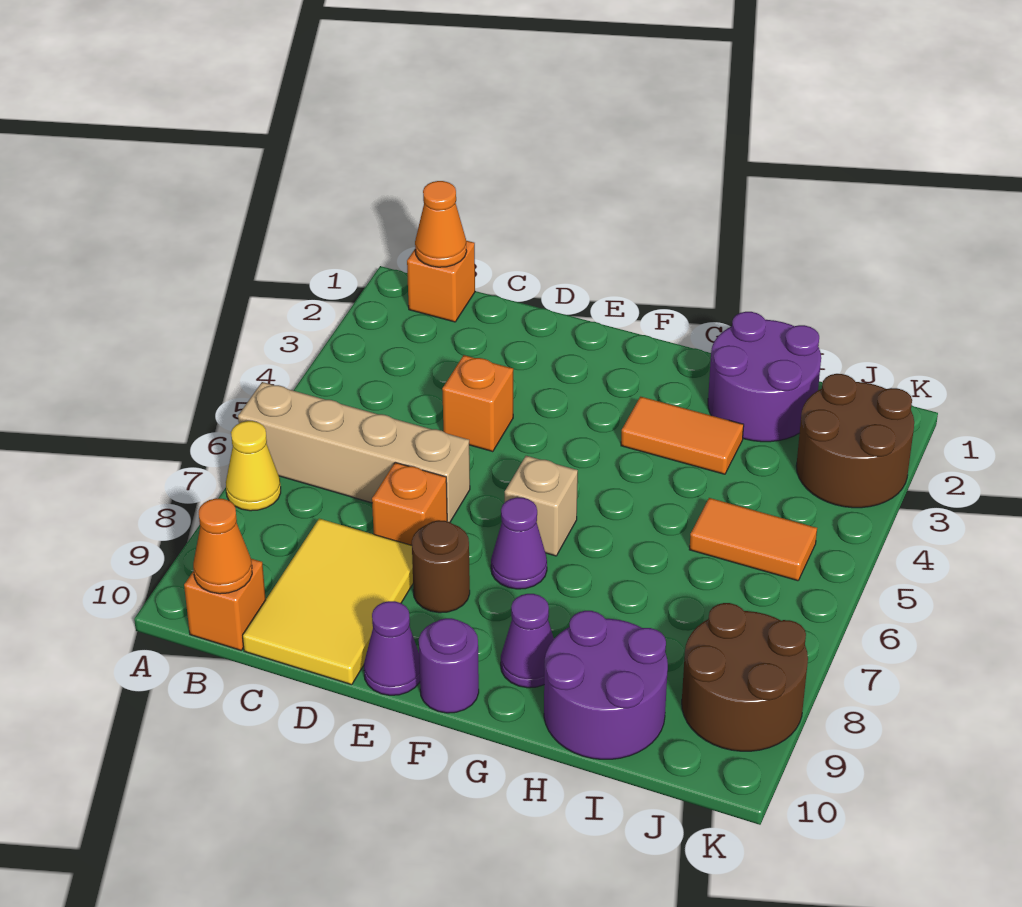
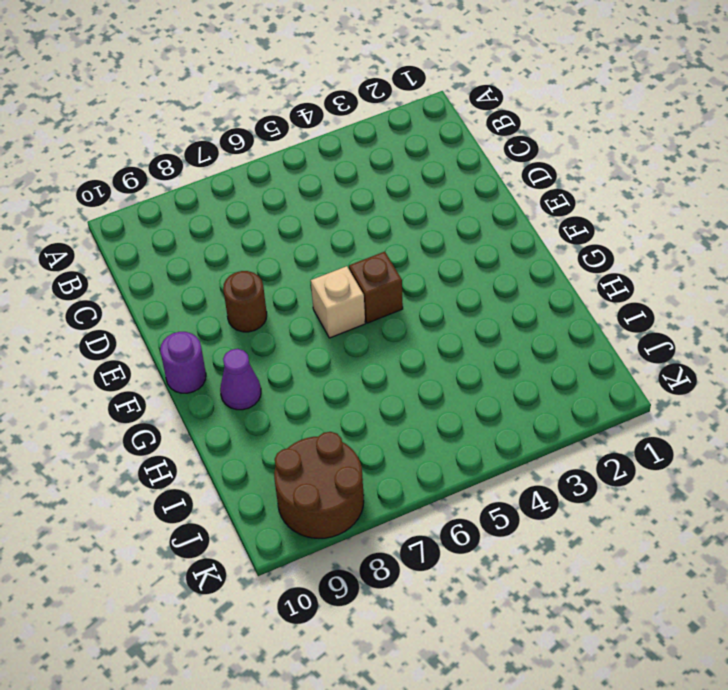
brown 1x1 brick [349,251,403,323] -> none
none -> tan 1x4 brick [238,382,470,522]
none -> yellow 1x1 cone [226,421,281,511]
none -> orange 1x1 brick [407,241,475,322]

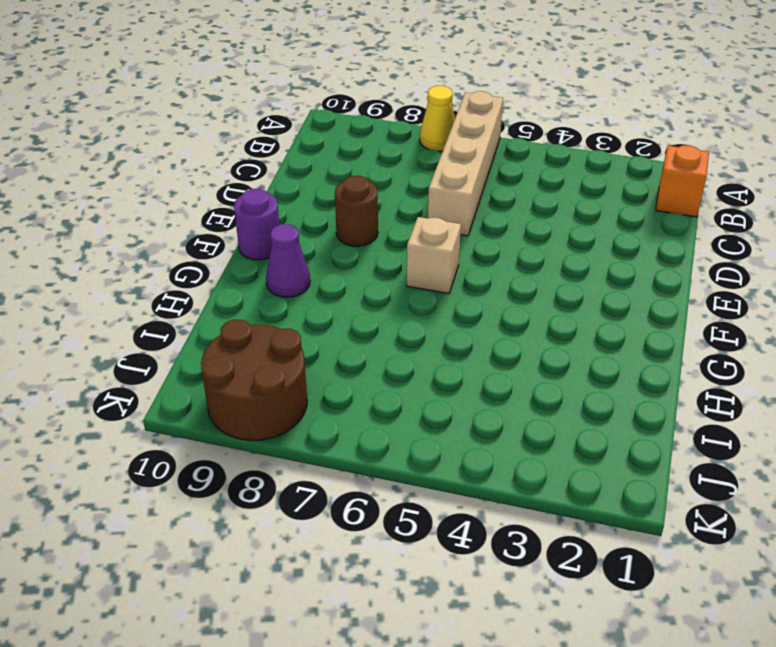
none -> orange 1x1 brick [184,559,266,650]
none -> yellow 2x3 tile [243,519,413,685]
none -> orange 1x1 brick [442,355,513,452]

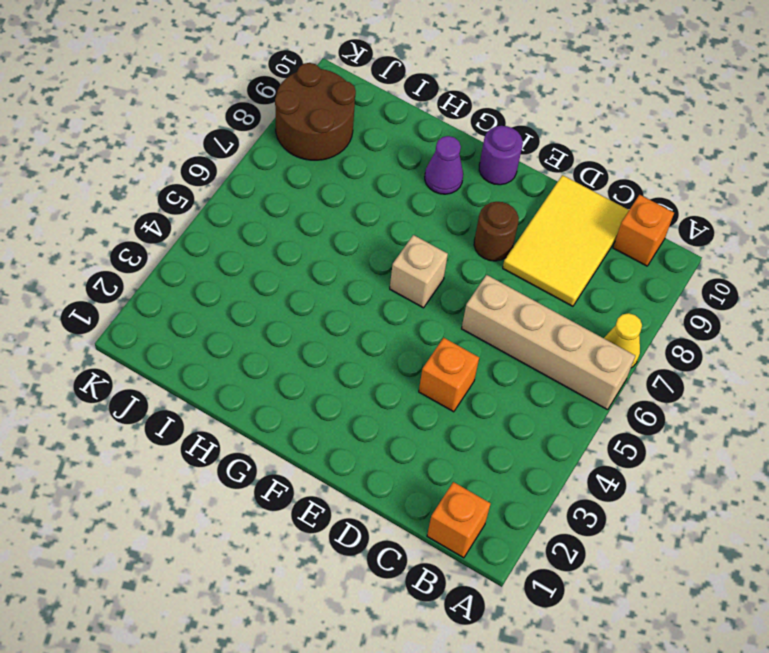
none -> orange 1x1 brick [372,462,447,545]
none -> purple 1x1 cone [364,601,420,695]
none -> purple 1x1 cone [491,497,547,589]

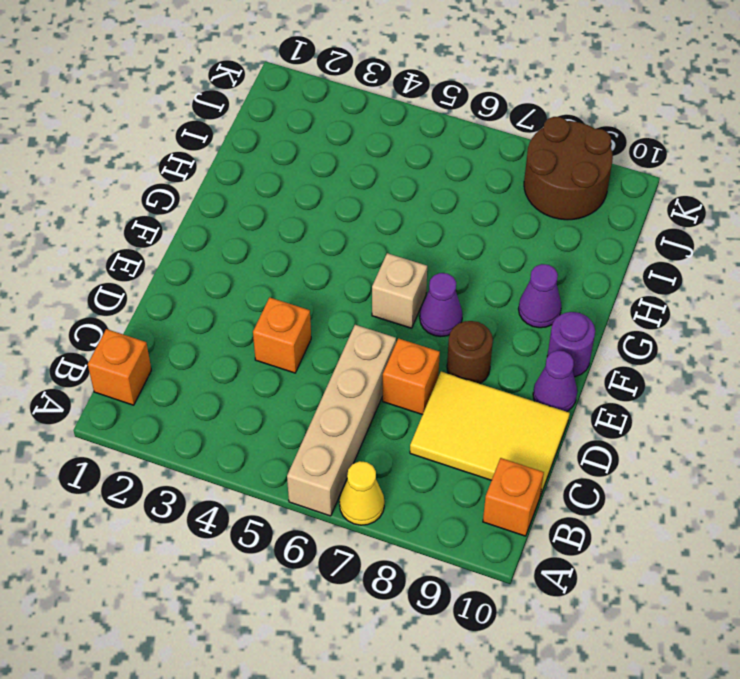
none -> orange 1x2 tile [621,397,744,474]
none -> purple 2x2 round brick [708,312,821,442]
none -> purple 2x2 round brick [544,611,668,759]

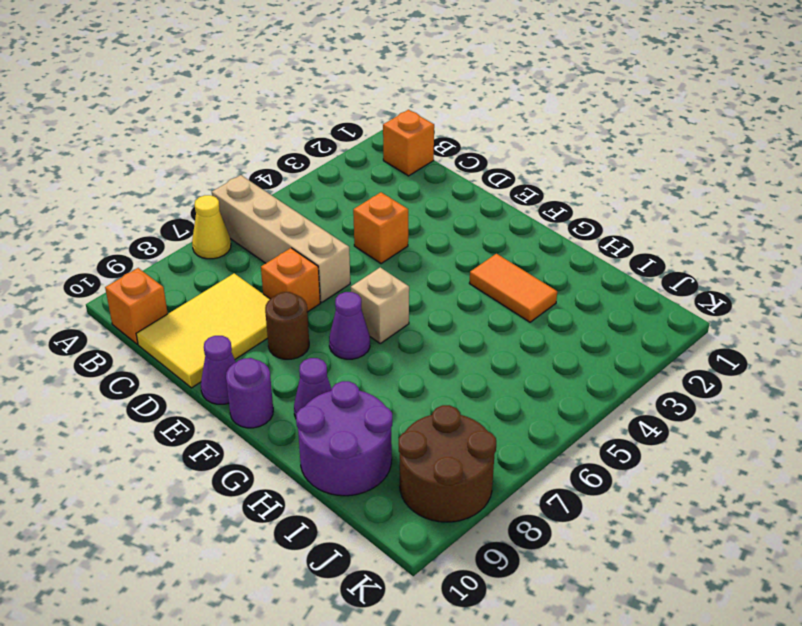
none -> purple 2x2 round brick [708,312,821,442]
none -> orange 1x2 tile [689,498,817,581]
none -> brown 2x2 round brick [796,374,914,508]

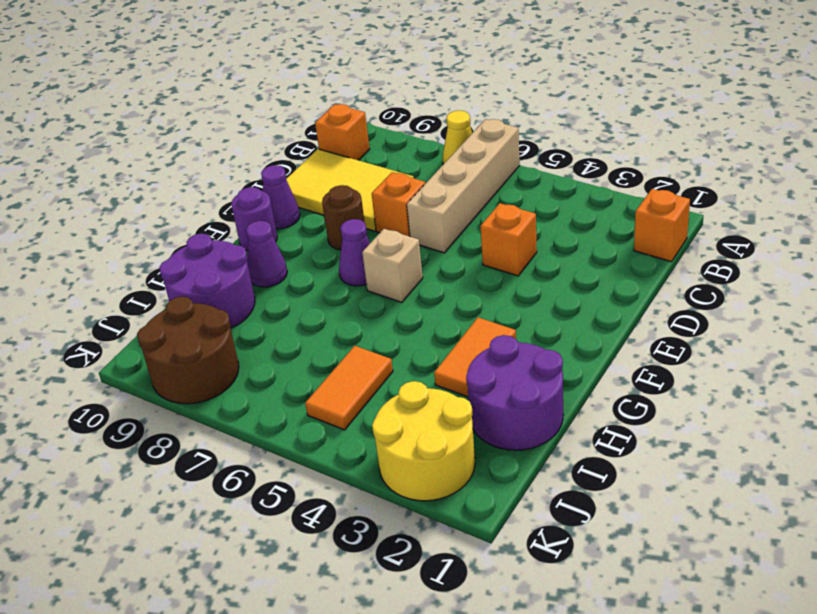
yellow 2x2 round brick [372,381,475,501] -> brown 2x2 round brick [796,374,914,508]
none -> orange 1x1 cone [415,181,467,267]
none -> orange 1x1 cone [193,498,252,594]

